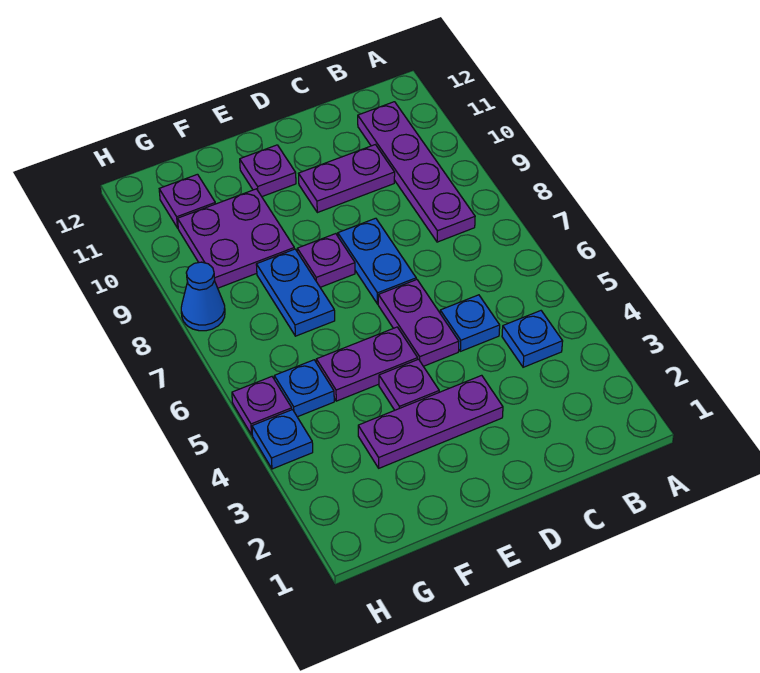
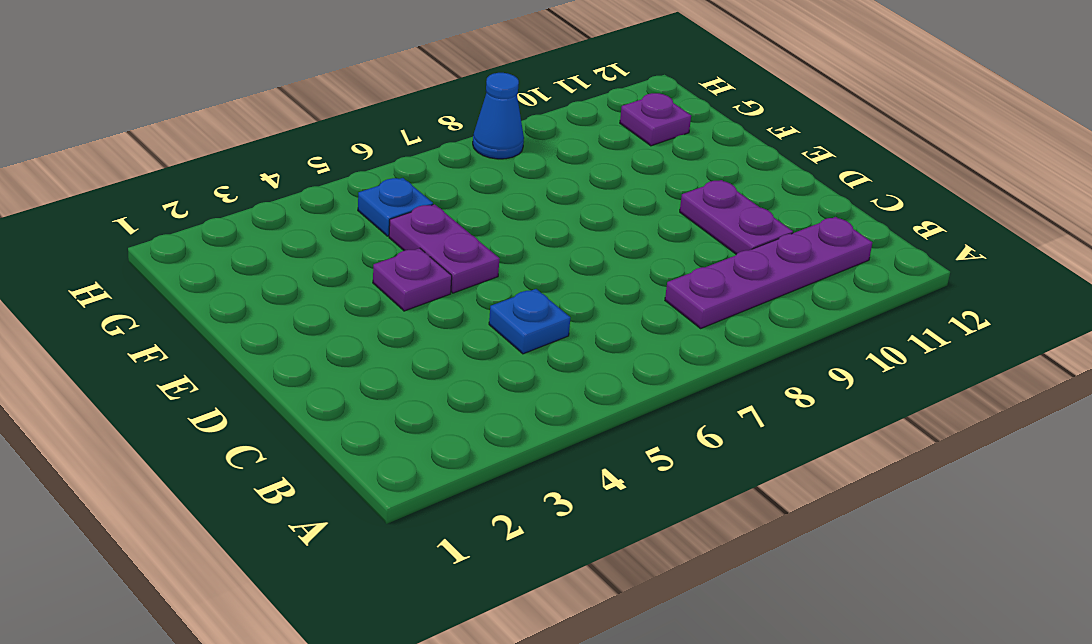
none -> blue 1x1 plate [502,311,563,367]
none -> purple 1x3 plate [358,375,503,468]
none -> purple 1x2 plate [378,279,459,366]

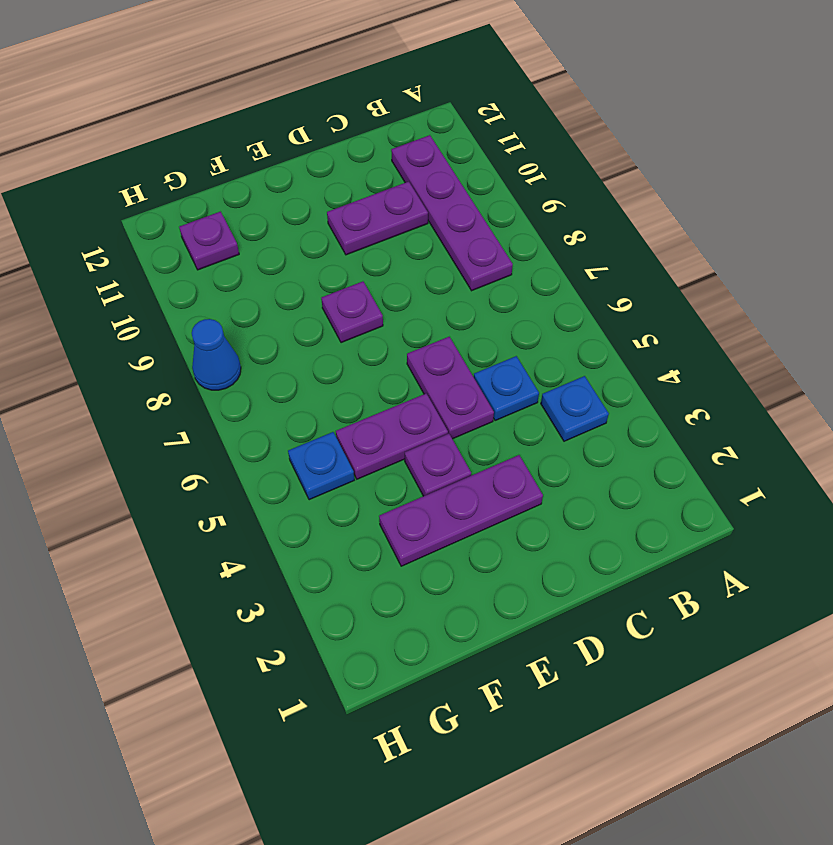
none -> blue 1x2 plate [338,218,416,304]
none -> purple 1x1 plate [240,145,296,196]
none -> blue 1x2 plate [256,249,335,336]

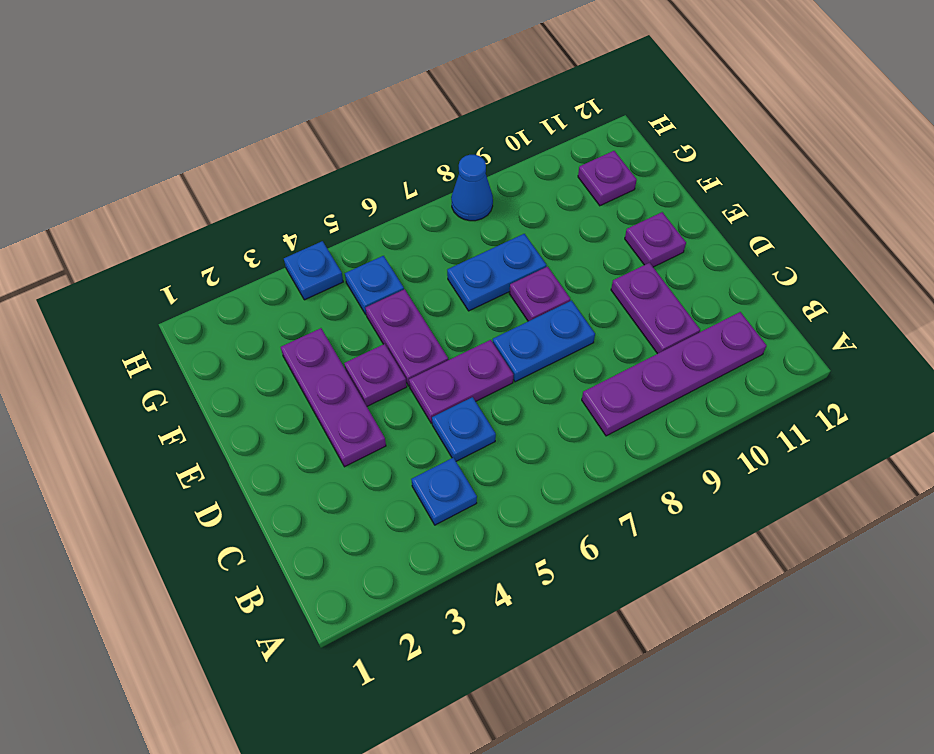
none -> purple 2x2 plate [178,189,294,288]
none -> purple 1x1 plate [232,377,292,435]

